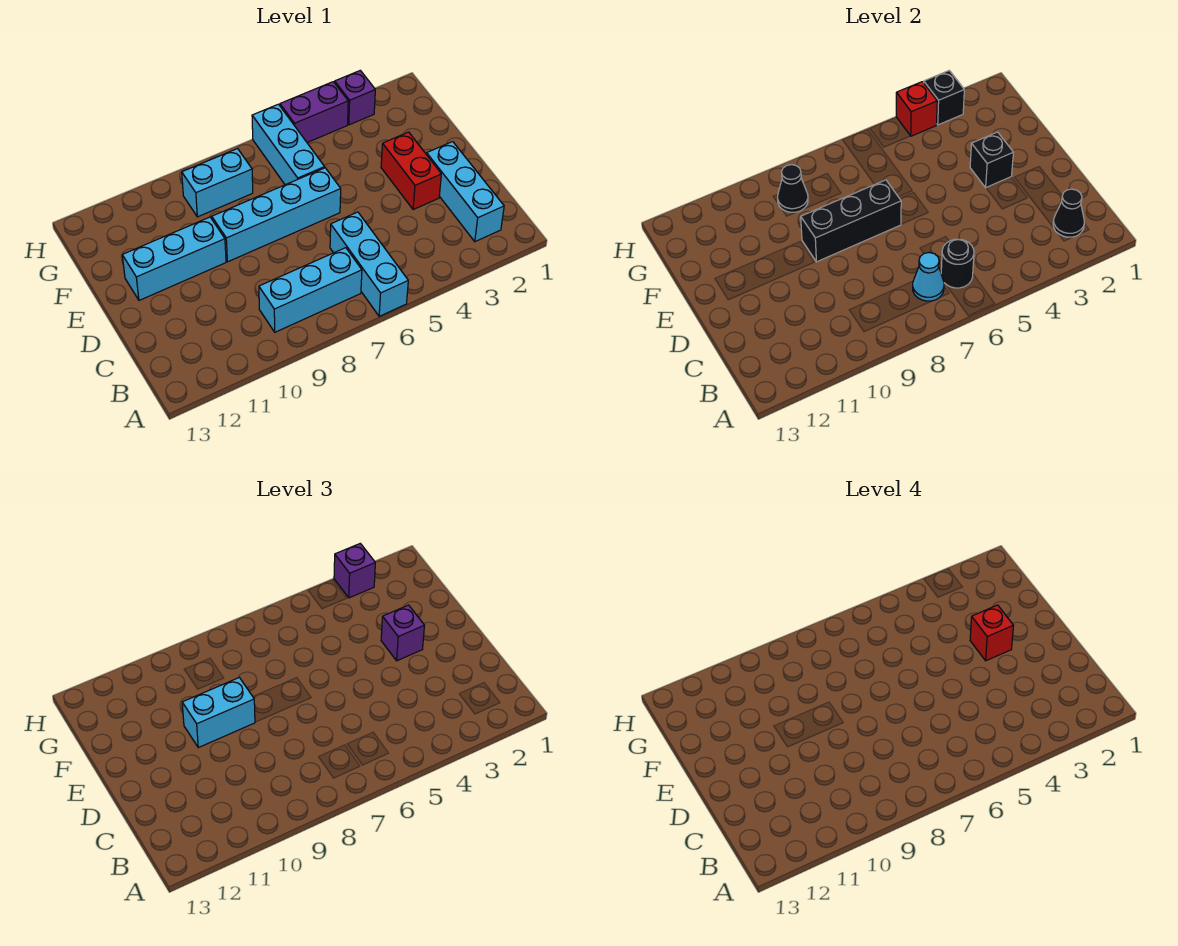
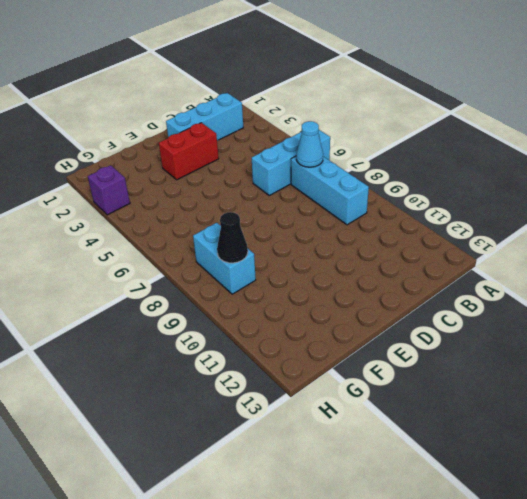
none -> cyan 1x4 brick [212,168,341,262]
none -> cyan 1x3 brick [122,217,226,300]
none -> cyan 1x3 brick [252,104,325,185]

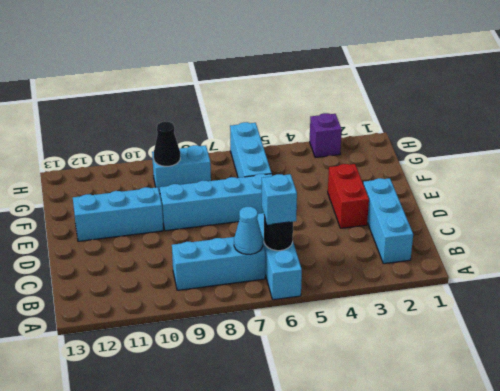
cyan 1x1 brick [262,174,297,225] -> none
none -> purple 1x2 brick [280,82,348,143]
none -> black 1x1 cone [1053,189,1084,237]
none -> black 1x1 brick [970,132,1014,188]

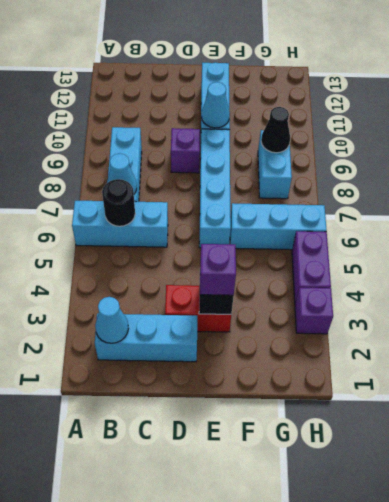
cyan 1x1 cone [95,297,129,343] -> black 1x1 cone [1053,189,1084,237]
purple 1x1 brick [171,128,200,173] -> purple 1x1 brick moved to [334,544,375,598]
cyan 1x1 cone [201,82,230,128] -> none
none -> black 1x3 brick [801,180,901,262]
none -> black 1x1 brick [924,71,964,125]
none -> red 1x1 brick [896,82,937,136]

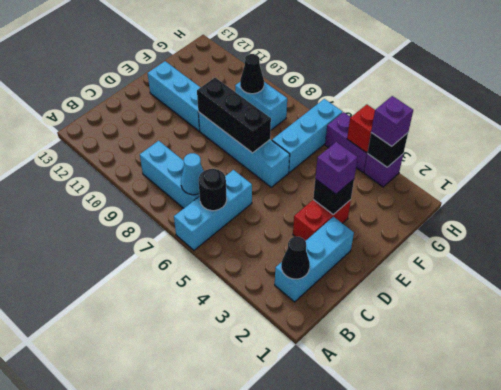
none -> cyan 1x2 brick [182,678,255,748]
none -> red 1x1 brick [970,605,1014,661]

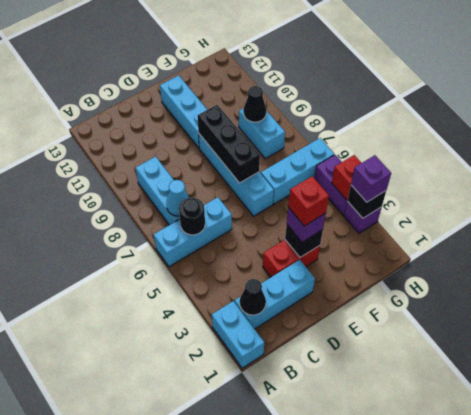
cyan 1x2 brick [212,301,264,368] -> cyan 1x2 brick moved to [182,678,255,748]

